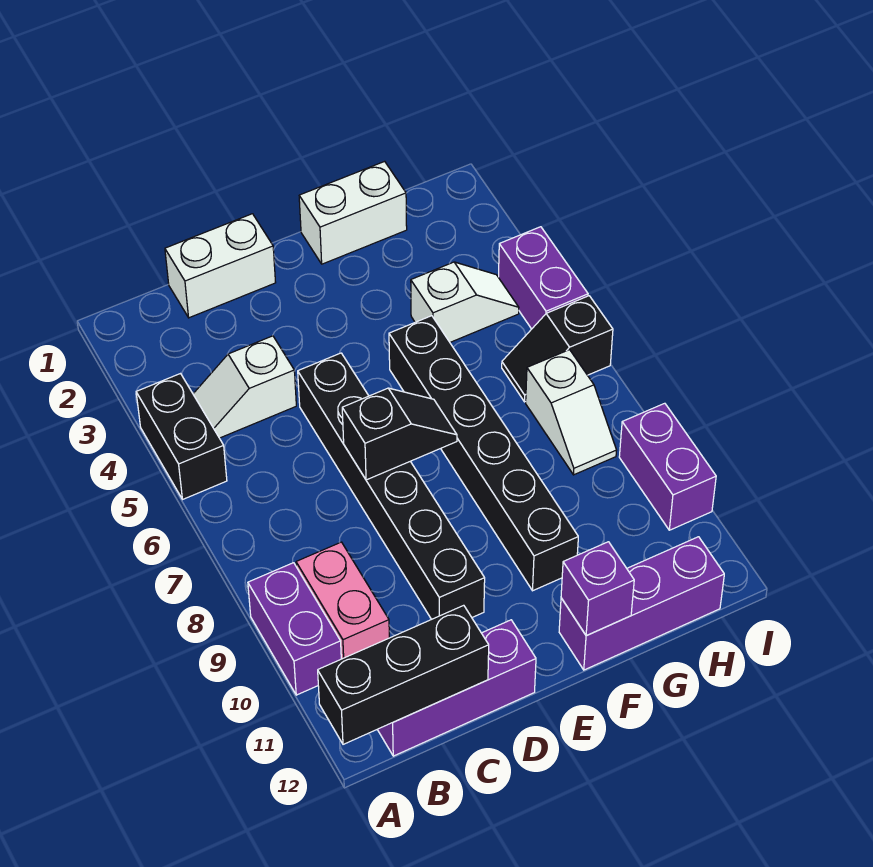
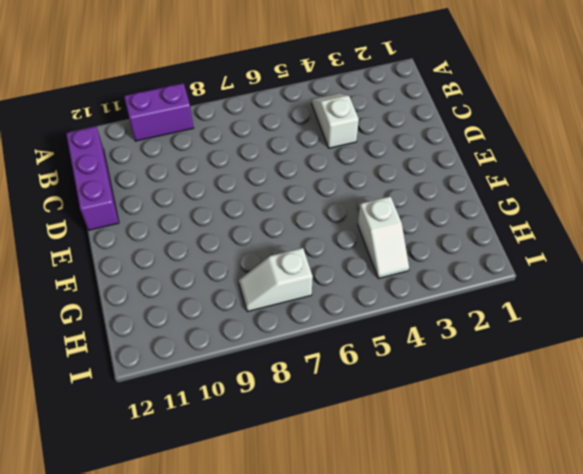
none -> black 1x2 brick [136,374,227,499]
none -> pink 1x2 brick [296,542,389,659]
none -> white 1x2 brick [165,214,276,318]

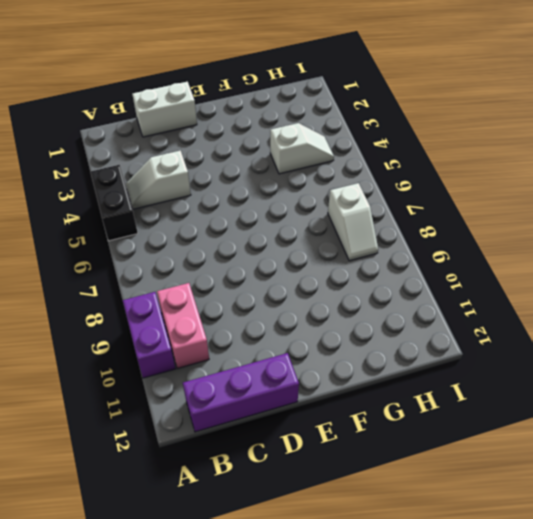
none -> black 1x6 brick [298,353,485,619]
none -> white 1x2 brick [299,161,407,264]
none -> black 1x6 brick [389,316,578,591]

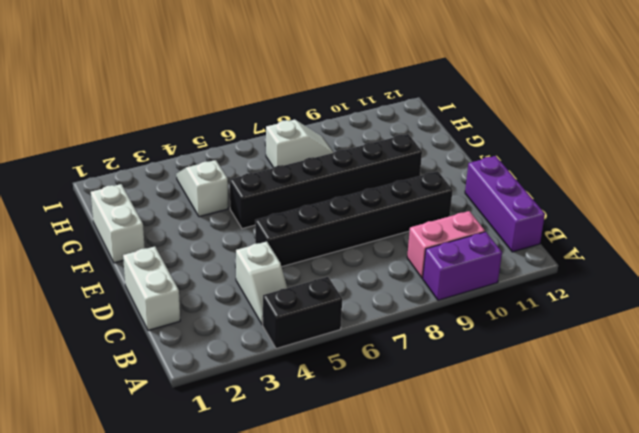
none -> purple 1x3 brick [559,537,724,670]
none -> black 1x2 slope [502,296,613,402]
none -> purple 1x2 brick [498,227,588,329]

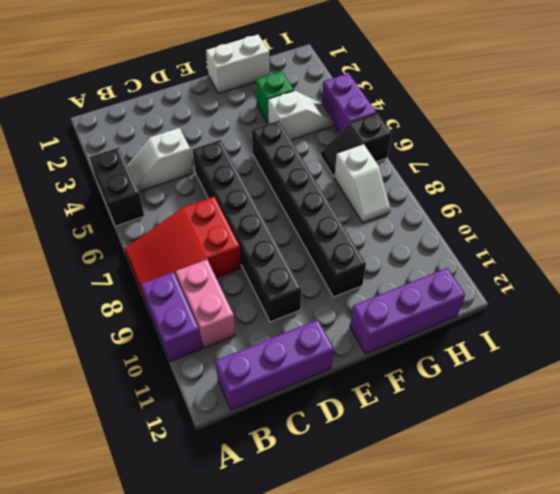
red 2x3 slope [125,197,241,301] -> none
green 1x1 brick [256,71,294,123] -> none
none -> white 1x2 brick [165,214,276,318]
none -> purple 1x2 brick [619,403,716,530]
none -> black 1x3 brick [318,605,489,744]

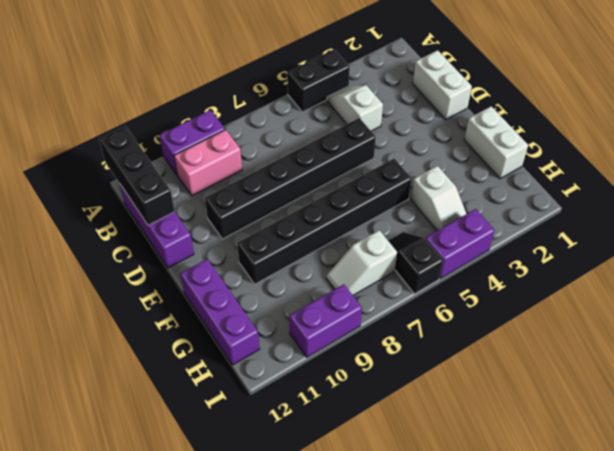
none -> black 1x2 slope [342,388,457,480]
none -> purple 1x1 brick [561,542,634,636]

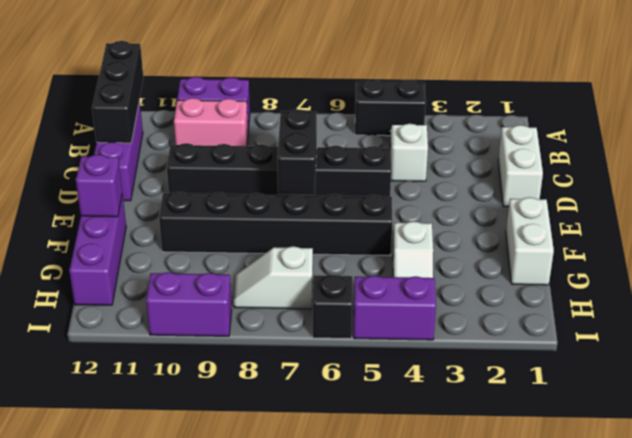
black 1x2 brick [277,109,317,194] -> black 1x2 slope [342,388,457,480]

